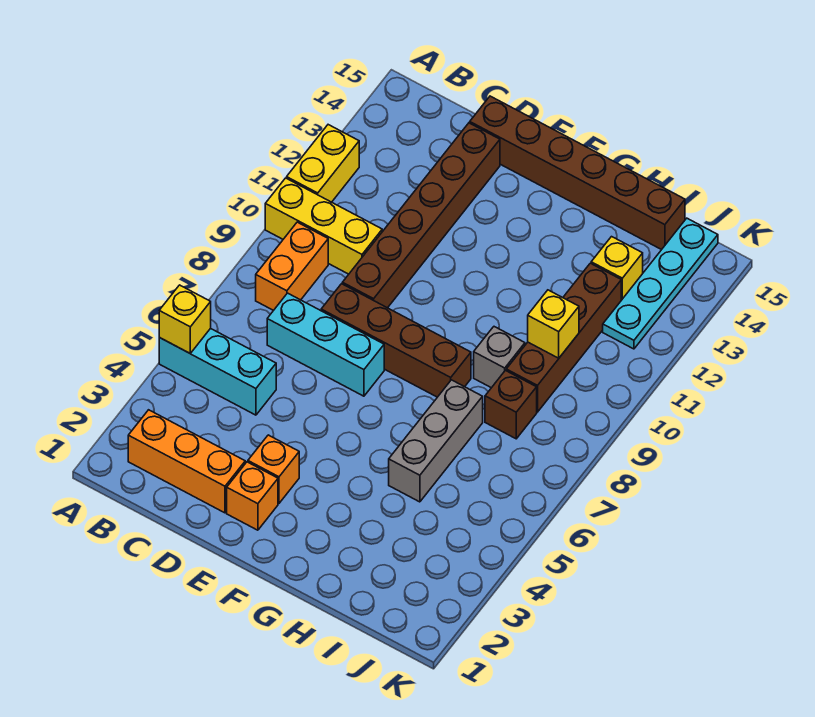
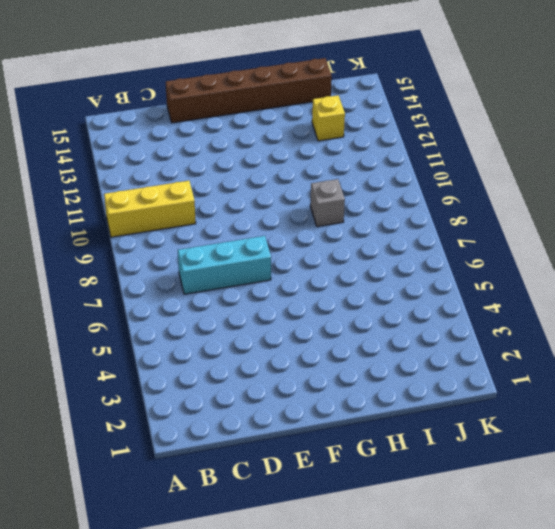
none -> cyan 1x3 brick [159,328,276,415]
none -> yellow 1x2 brick [287,125,359,202]
none -> orange 1x3 brick [128,410,245,513]

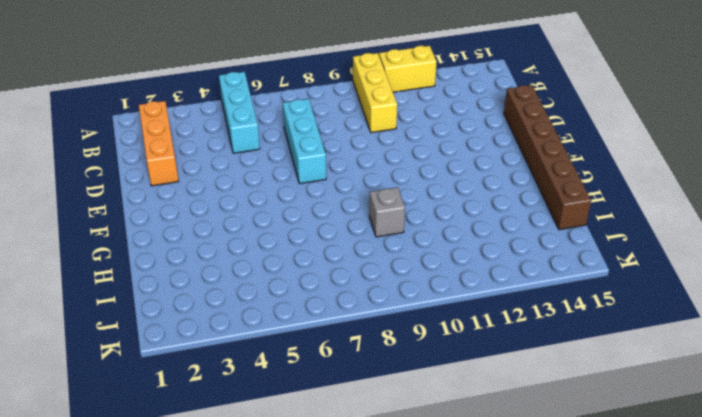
none -> orange 1x2 brick [256,222,328,311]
none -> brown 1x4 brick [321,284,471,397]
none -> brown 1x6 brick [342,123,500,308]

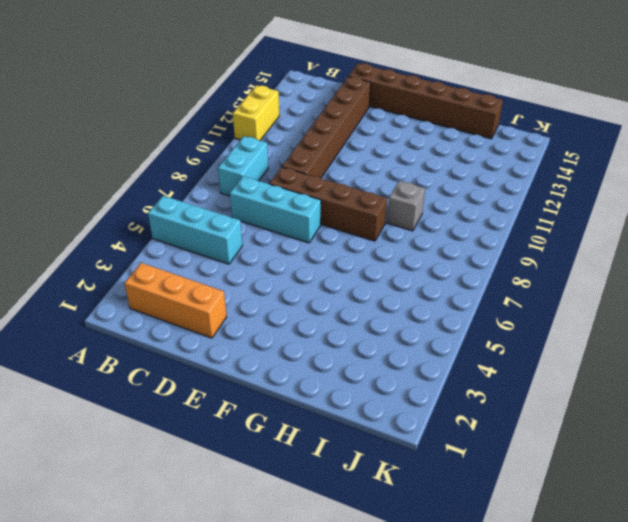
cyan 1x2 brick [218,136,268,196] -> orange 1x2 brick [256,222,328,311]
none -> yellow 1x3 brick [265,178,382,274]
none -> orange 1x1 brick [227,462,278,530]
none -> orange 1x1 brick [248,435,299,503]

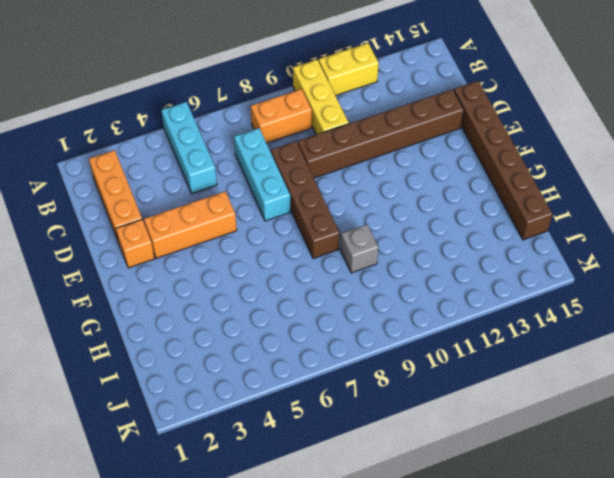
orange 1x3 brick [144,191,237,258] -> orange 1x1 brick [248,435,299,503]
none -> grey 1x3 brick [389,380,483,502]
none -> brown 1x1 brick [485,371,537,439]
none -> brown 1x4 brick [506,263,621,412]

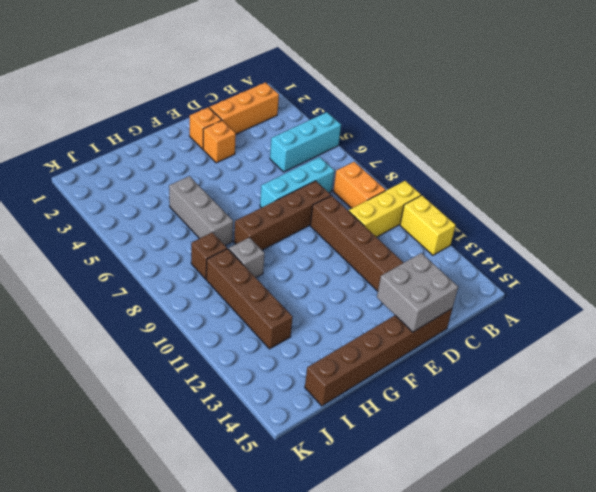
grey 2x2 brick [377,253,458,332] -> none
none -> yellow 1x1 brick [591,237,643,300]
none -> cyan 1x4 plate [603,218,718,349]
none -> yellow 1x1 brick [159,285,211,354]

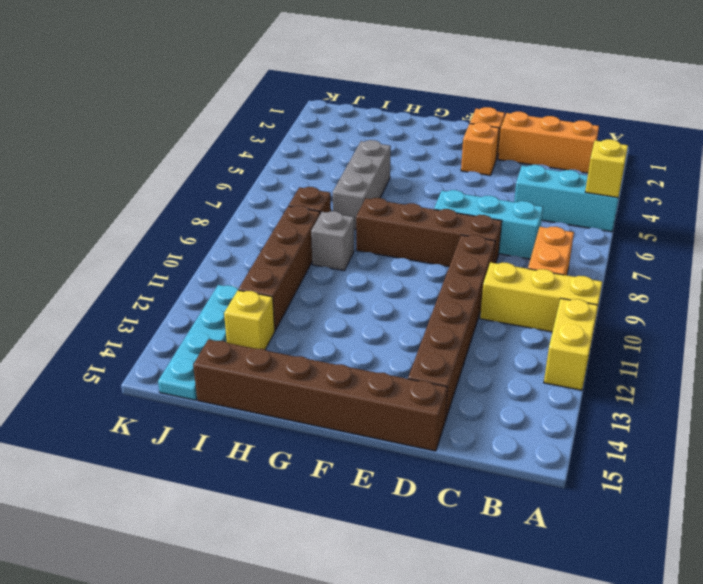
none -> yellow 1x1 brick [528,290,579,358]

